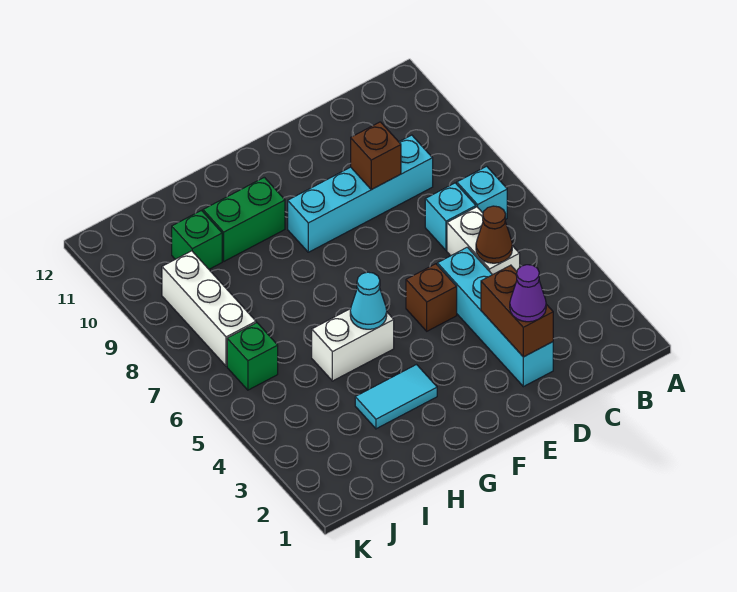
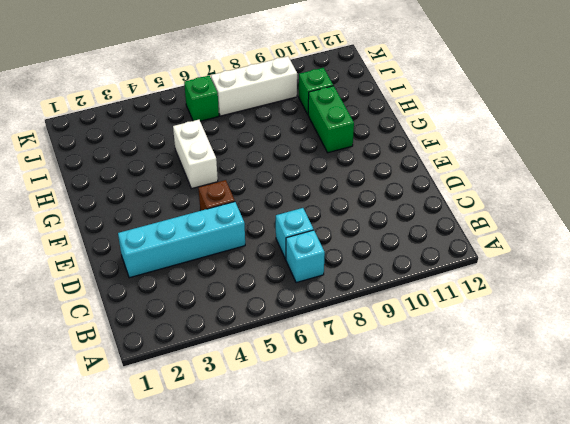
none -> white 1x2 brick [447,207,520,275]
none -> cyan 1x4 brick [288,135,433,252]
none -> cyan 1x2 tile [355,365,437,429]

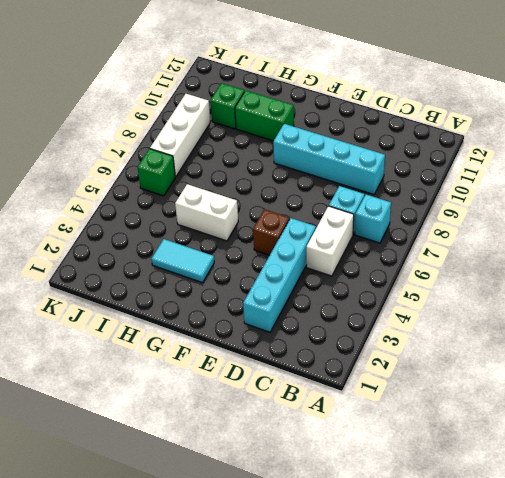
none -> brown 1x1 cone [476,206,512,263]
none -> brown 1x2 brick [481,265,553,357]
none -> brown 1x1 brick [351,122,401,190]

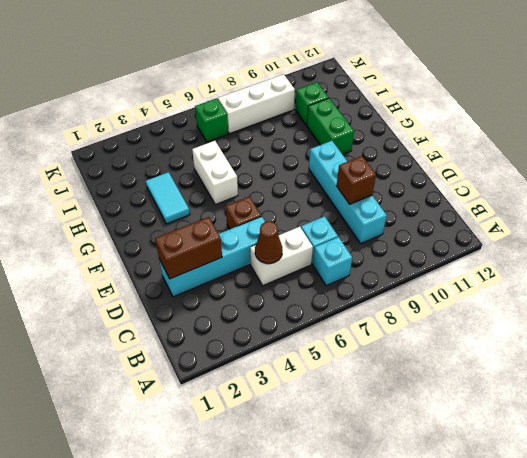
none -> cyan 1x1 cone [350,272,387,329]
none -> purple 1x1 cone [510,265,546,322]

